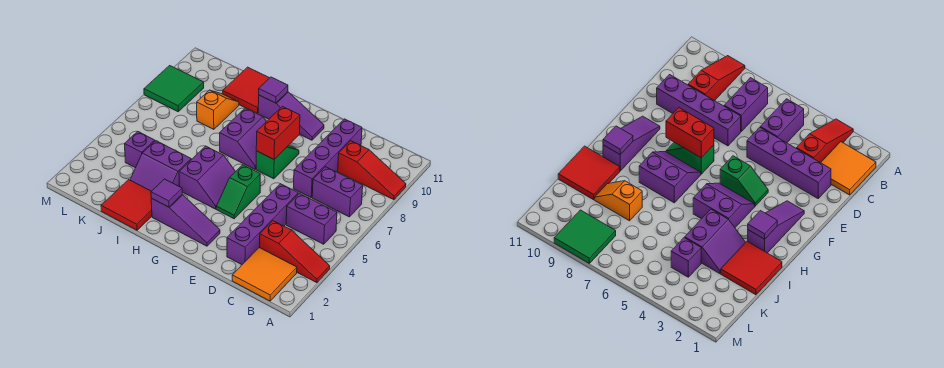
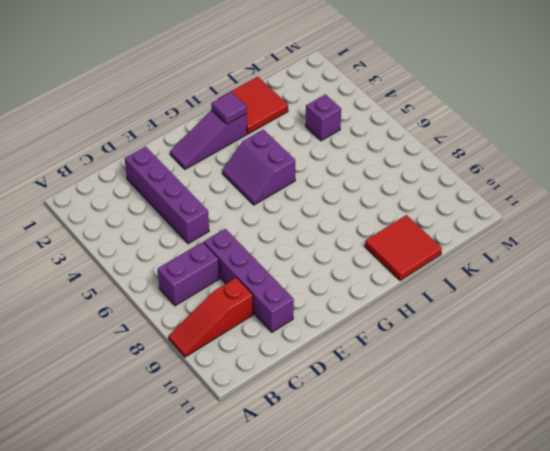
none -> red 1x3 slope [260,221,330,283]
none -> orange 2x2 tile [232,247,297,301]
none -> purple 1x2 brick [286,193,337,244]

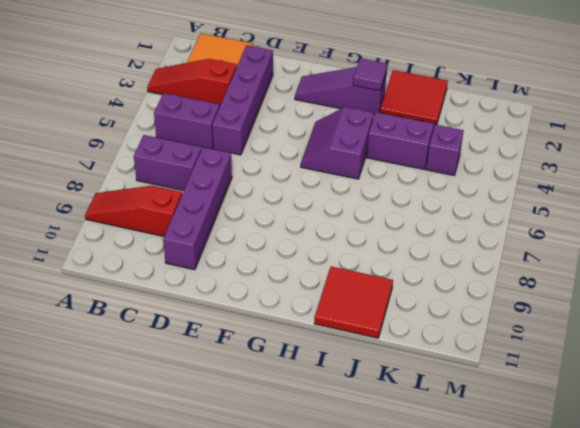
none -> green 1x2 slope [216,165,260,219]
none -> green 1x2 slope [256,145,299,179]
none -> purple 1x3 slope [258,92,324,140]

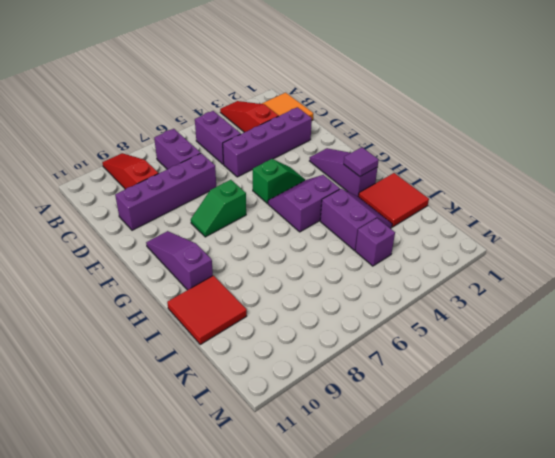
none -> purple 2x2 slope [220,108,266,169]
none -> orange 1x2 slope [197,90,239,129]
none -> green 2x2 tile [144,66,204,112]

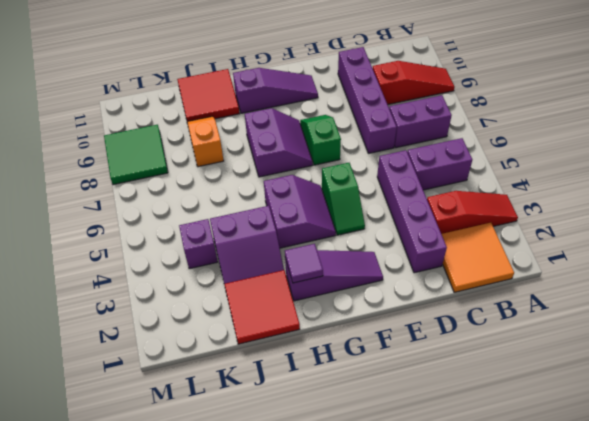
none -> red 1x2 brick [256,106,300,159]
none -> purple 1x1 tile [259,77,288,103]

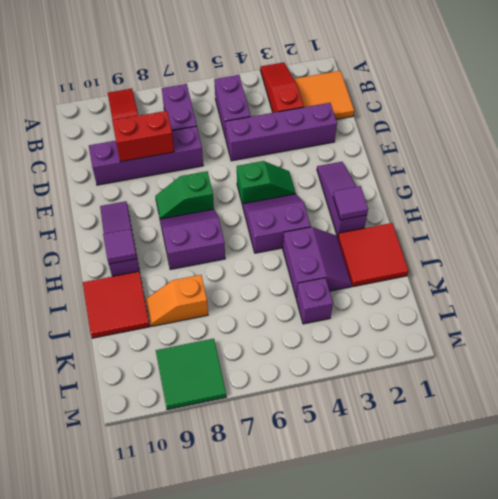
red 1x2 brick [112,111,174,162] -> red 1x2 brick moved to [256,106,300,159]

